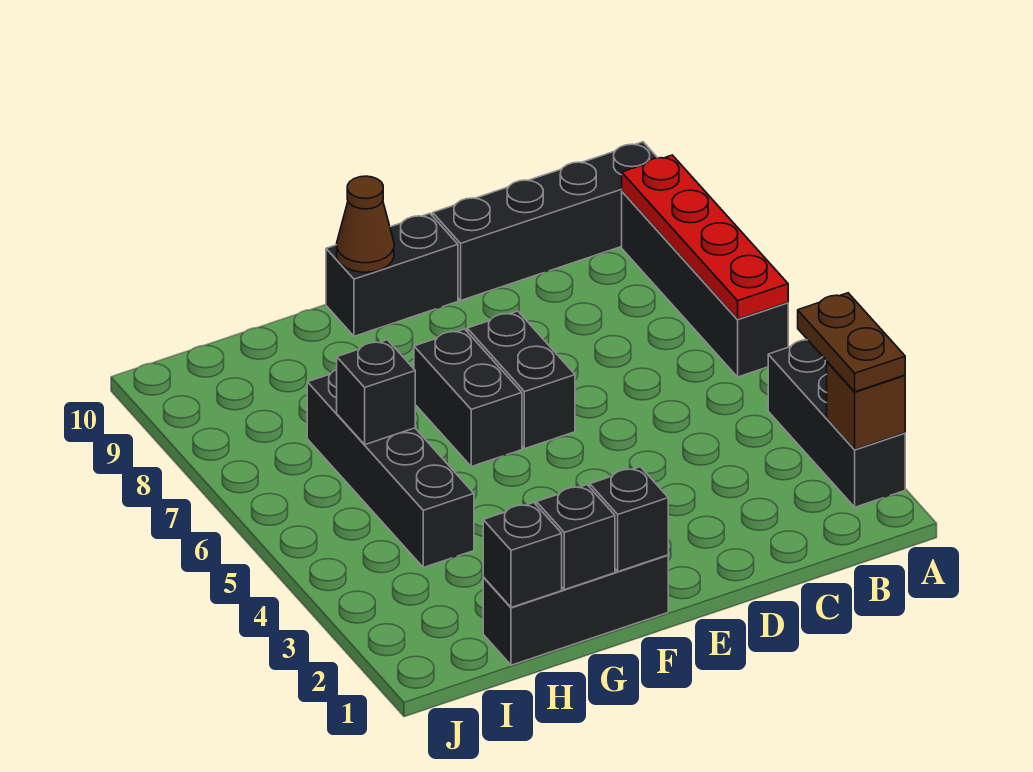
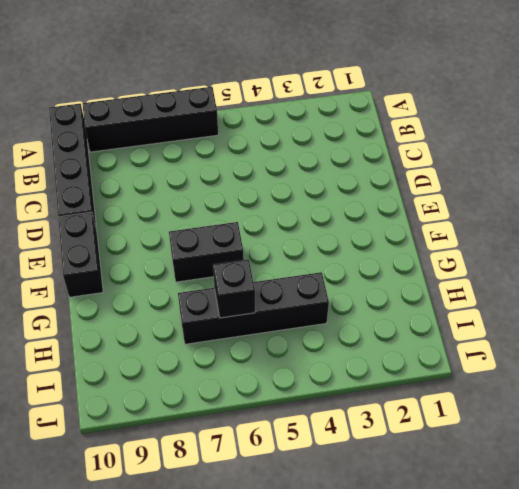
none -> black 1x3 brick [768,340,905,507]
none -> black 1x2 brick [467,311,575,449]
none -> black 1x3 brick [483,555,668,665]

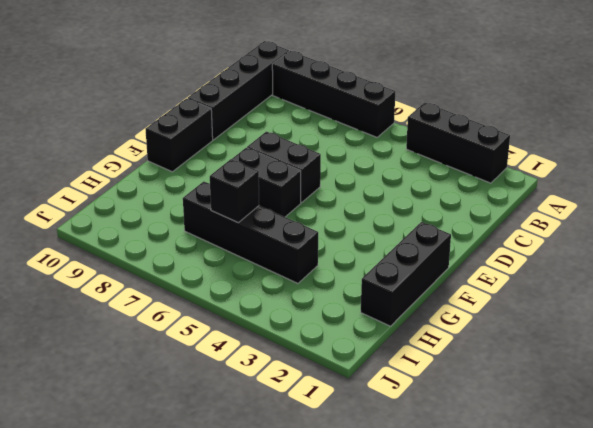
none -> brown 1x1 brick [827,362,905,449]
none -> red 1x4 plate [622,155,788,319]
none -> black 1x1 brick [590,467,668,572]

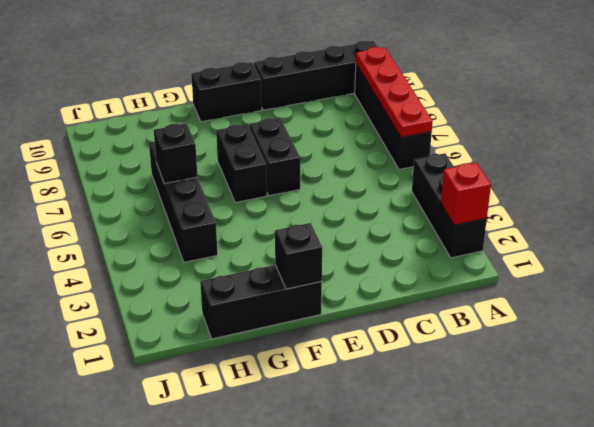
red 1x1 brick [441,163,491,225] -> brown 1x1 brick [827,362,905,449]
none -> brown 1x1 cone [337,176,394,272]
none -> black 1x1 brick [536,485,615,590]
none -> black 1x1 brick [483,503,562,608]

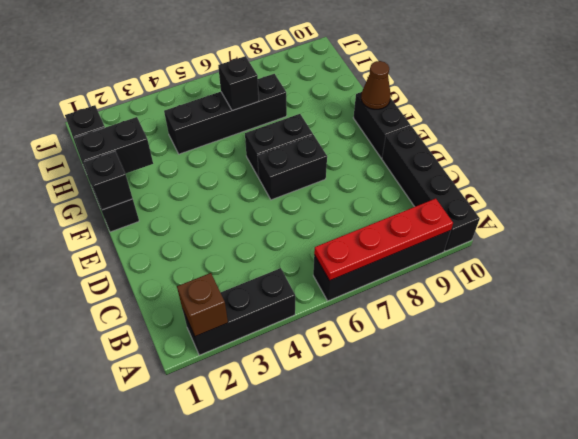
black 1x2 brick [74,117,153,176] -> black 1x1 brick [536,485,615,590]
none -> brown 1x2 plate [798,293,905,392]

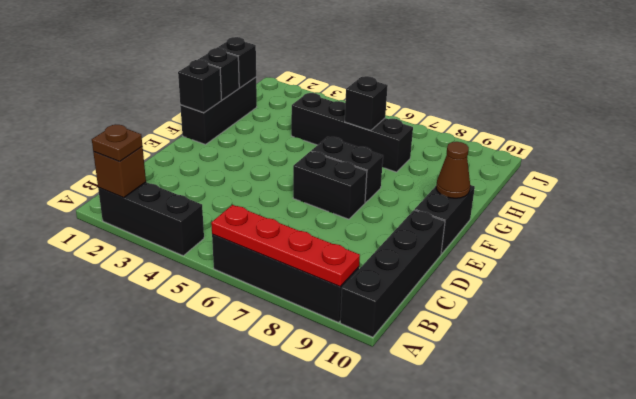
brown 1x1 plate [92,125,142,162] -> brown 1x2 plate [798,293,905,392]

